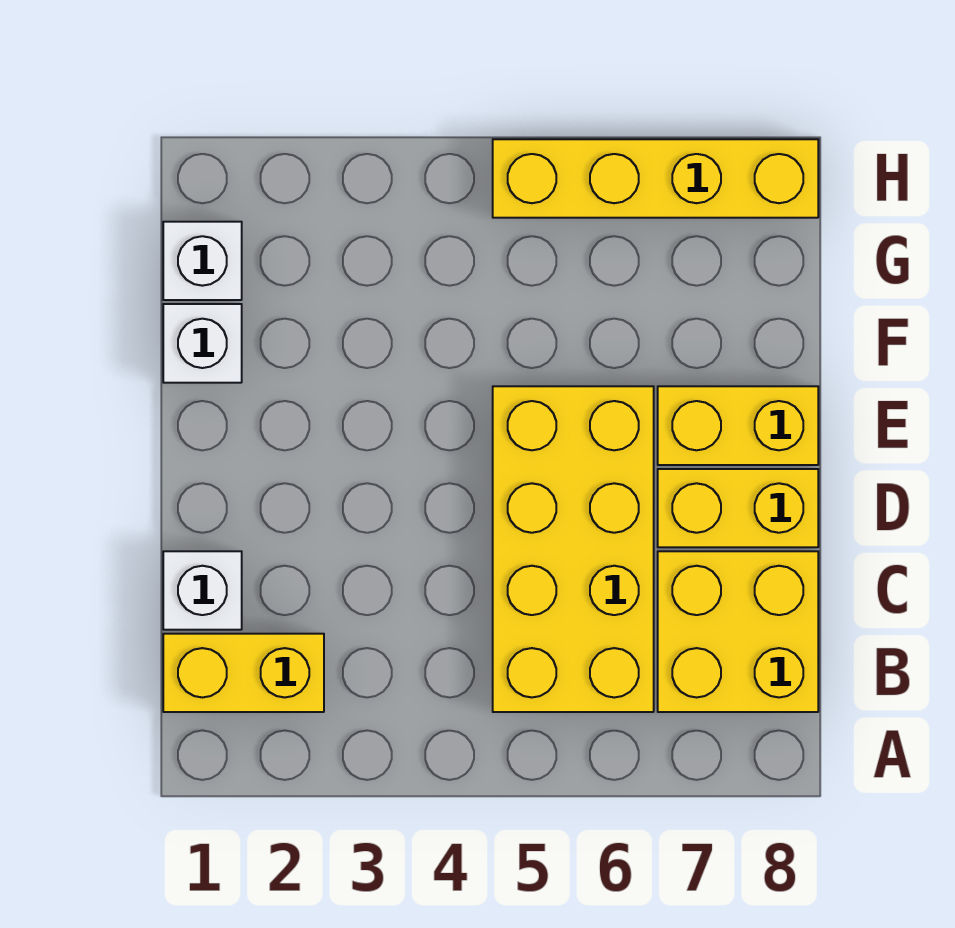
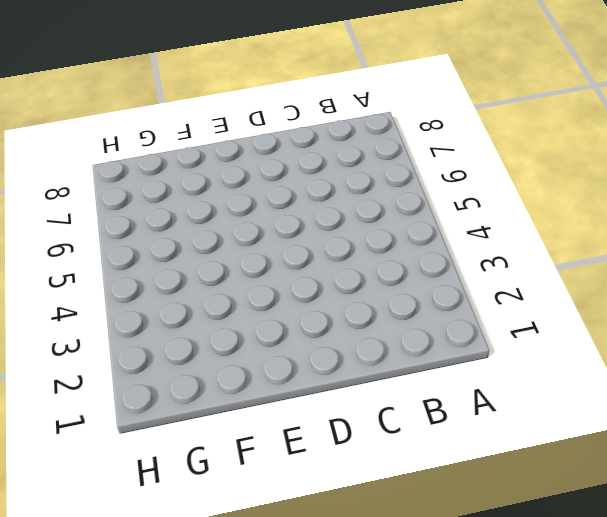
none -> yellow 1x2 brick [163,634,324,712]
none -> yellow 2x4 brick [493,386,654,712]

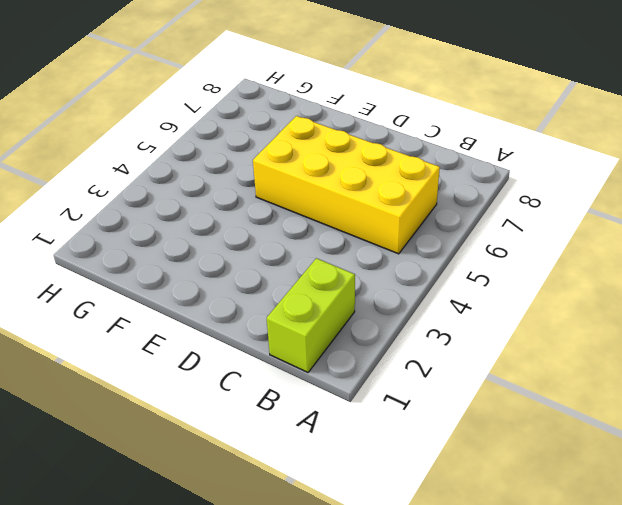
lime 1x2 brick [267,258,355,372] -> yellow 1x2 brick [163,634,324,712]
none -> yellow 2x2 brick [658,551,818,712]
none -> white 1x1 brick [163,551,242,630]

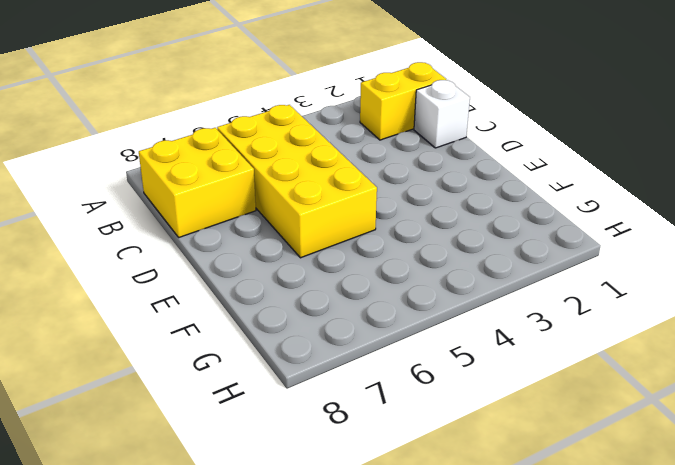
none -> yellow 1x2 brick [658,469,818,547]
none -> yellow 1x2 brick [658,386,818,465]

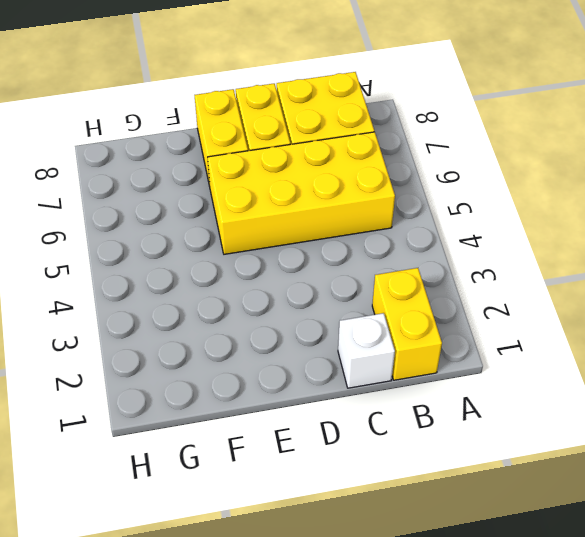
none -> white 1x1 brick [163,304,242,383]
none -> white 1x1 brick [163,222,242,300]

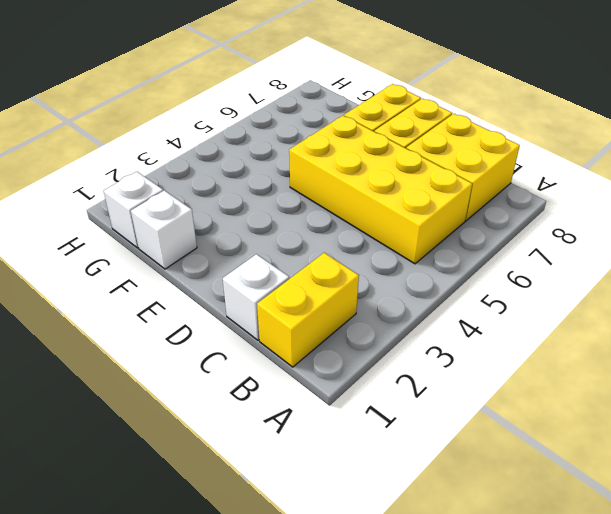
none -> yellow 1x4 brick [493,139,818,218]

